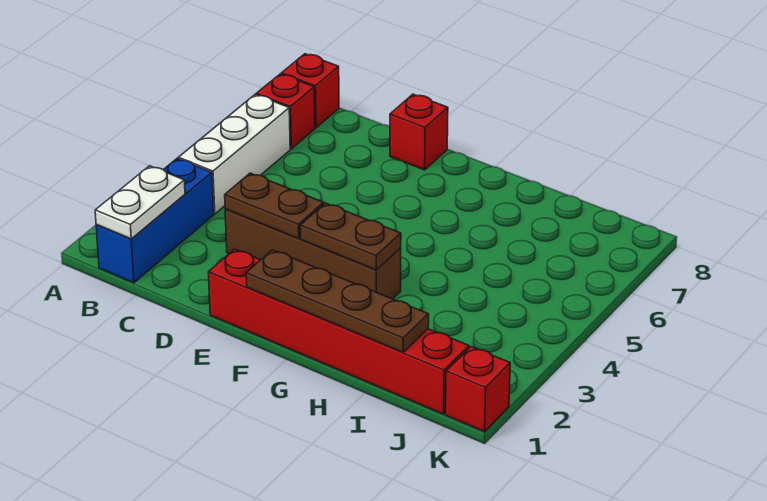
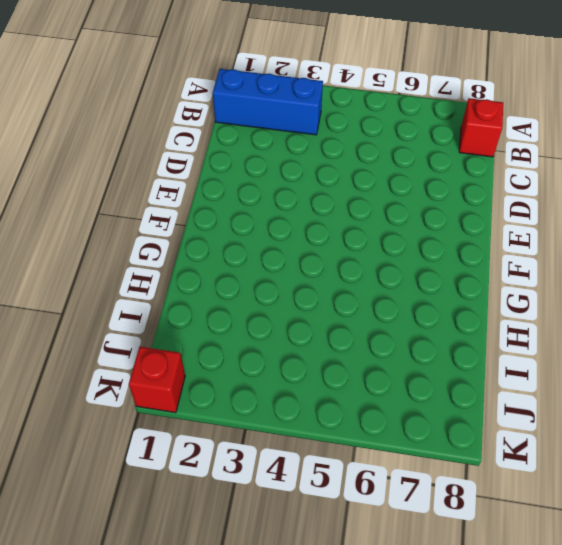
none -> white 1x3 brick [179,95,290,214]
none -> red 1x1 brick [256,74,315,149]
none -> brown 1x4 brick [225,209,401,299]

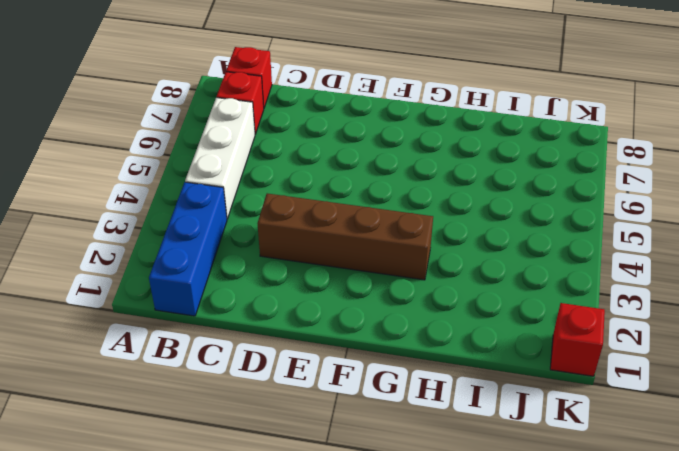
none -> red 1x6 brick [208,249,469,414]
none -> red 1x1 brick [390,94,448,170]
none -> white 1x2 plate [95,166,185,239]

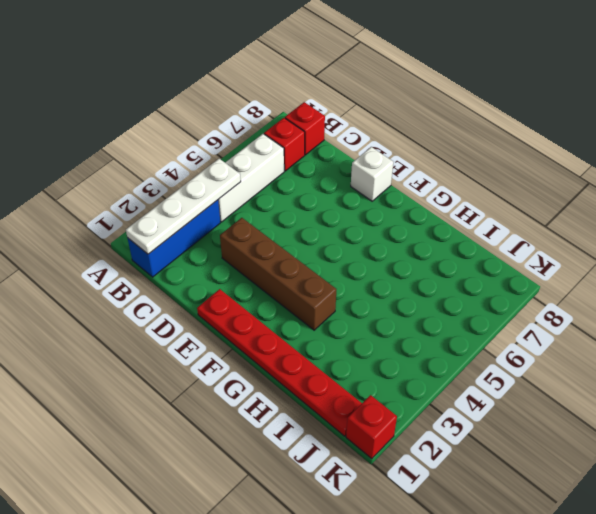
white 1x4 plate [126,159,241,254] -> white 1x2 plate [95,166,185,239]
red 1x6 plate [197,289,362,436] -> red 1x6 brick [208,249,469,414]
white 1x1 brick [351,147,393,201] -> red 1x1 brick [390,94,448,170]
none -> brown 1x2 plate [225,173,324,239]
none -> brown 1x4 plate [246,250,429,352]
none -> brown 1x2 plate [300,203,401,270]

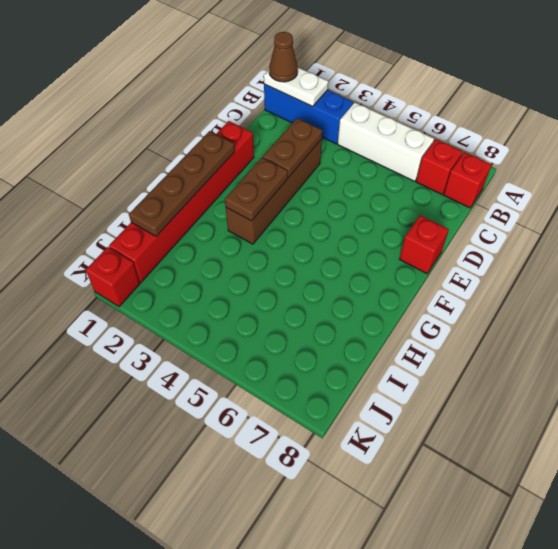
brown 1x1 cone [269,32,298,82] -> none

